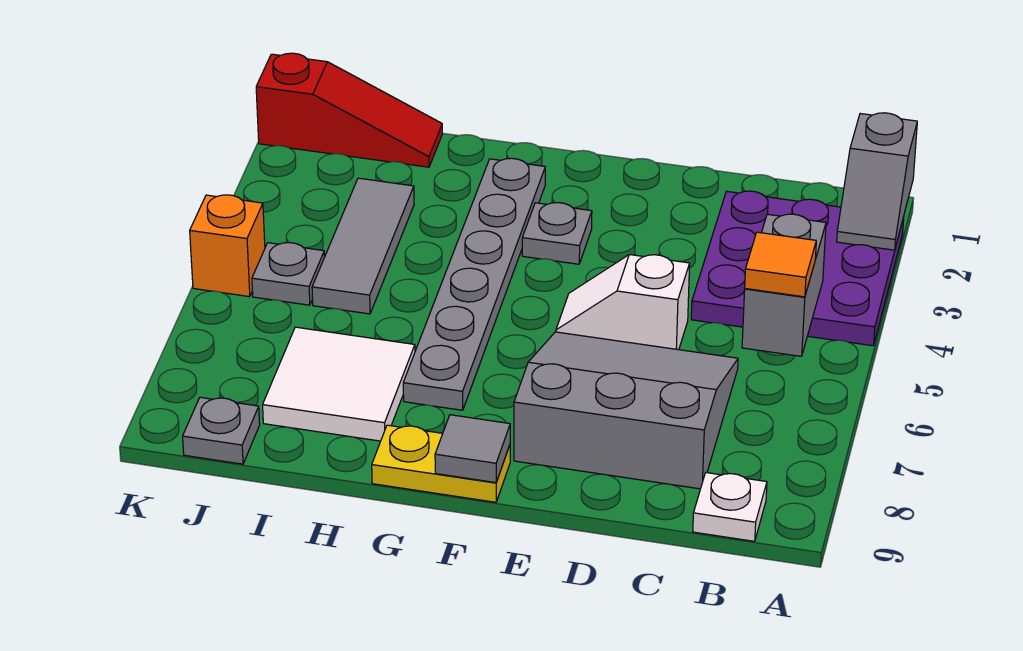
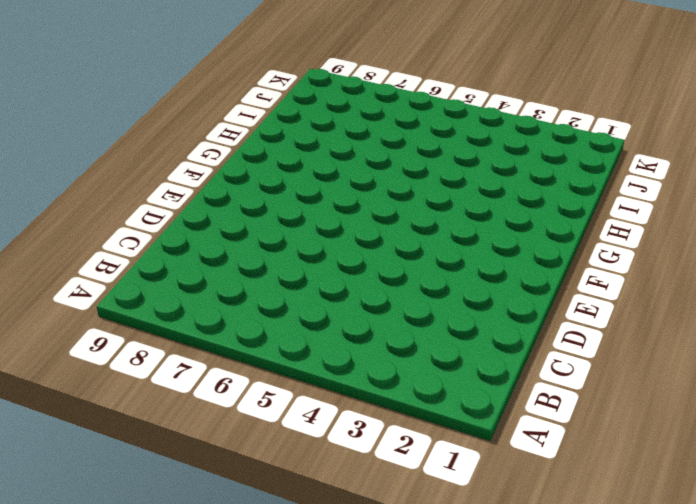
none -> purple 3x3 plate [691,191,904,346]
none -> white 1x1 plate [693,473,767,541]
none -> grey 3x3 slope [514,332,738,489]

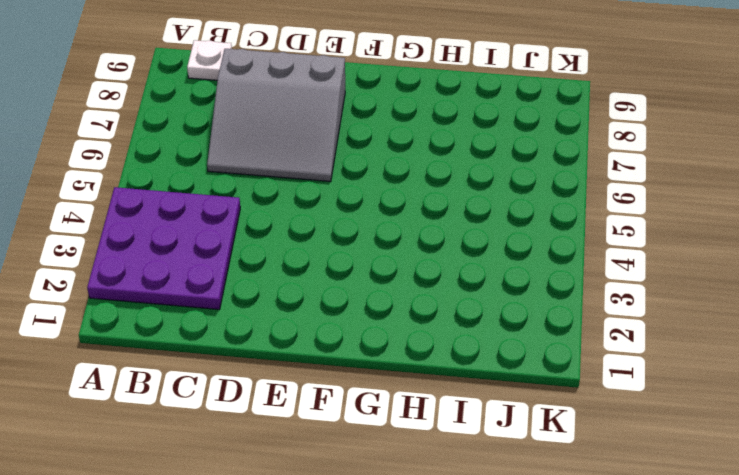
none -> white 1x2 slope [556,255,690,350]
none -> grey 1x1 plate [522,203,592,264]
none -> yellow 1x2 plate [372,425,510,502]

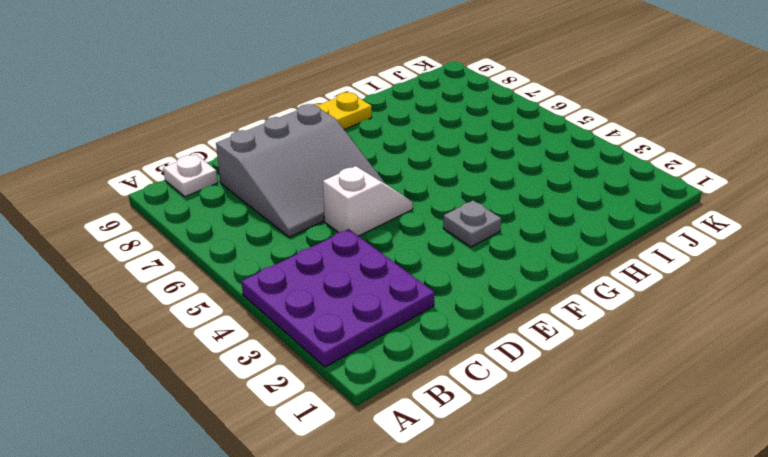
none -> grey 1x6 plate [403,158,545,410]
none -> white 2x2 tile [263,327,415,441]
none -> red 1x3 slope [256,53,442,167]

